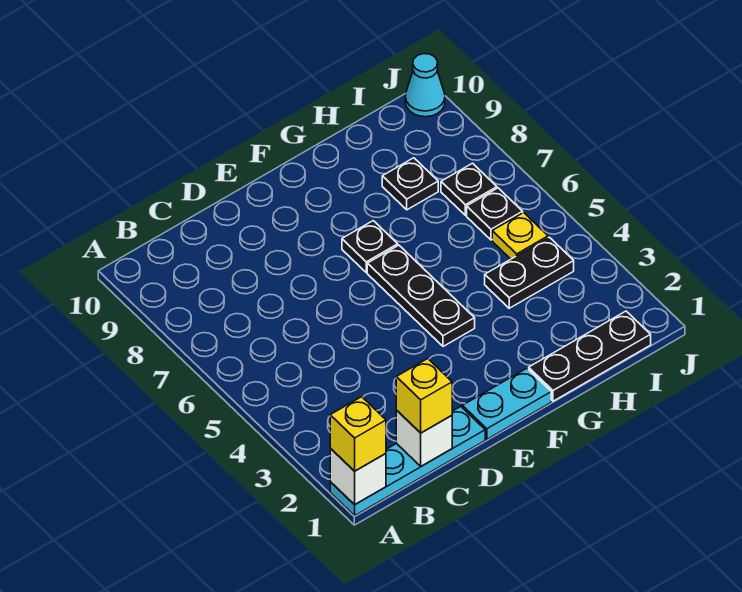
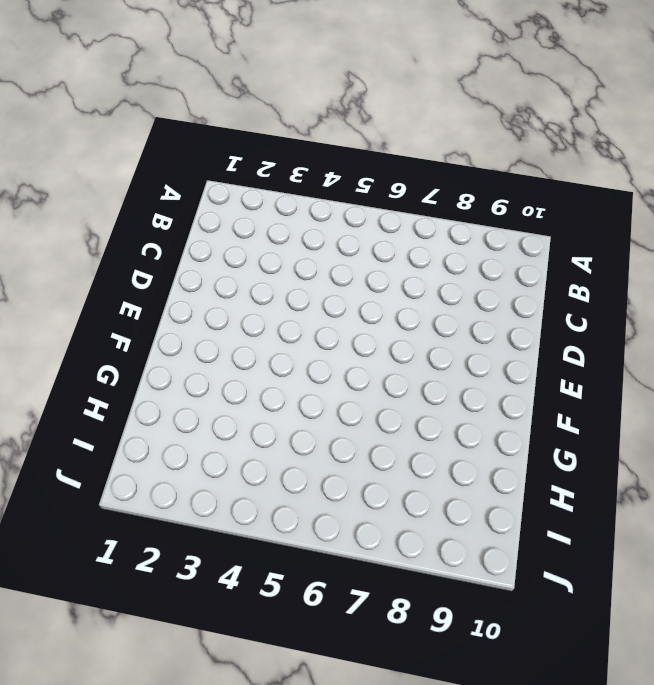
none -> cyan 1x4 plate [330,407,485,516]
none -> cyan 1x2 plate [462,368,551,439]
none -> black 1x3 plate [367,245,475,346]

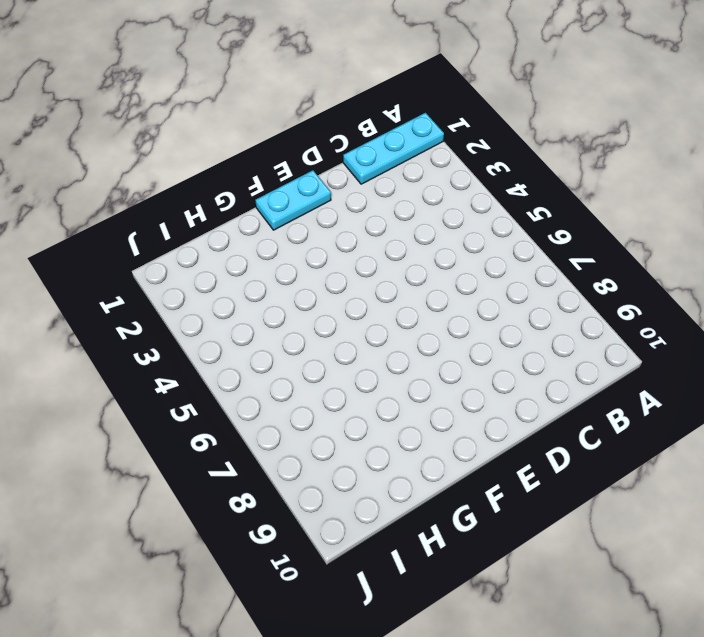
cyan 1x3 plate [343,113,444,184] -> cyan 1x4 plate [330,407,485,516]
none -> black 1x3 plate [367,245,475,346]
none -> black 1x1 plate [342,221,398,273]
none -> black 1x3 plate [529,311,651,401]

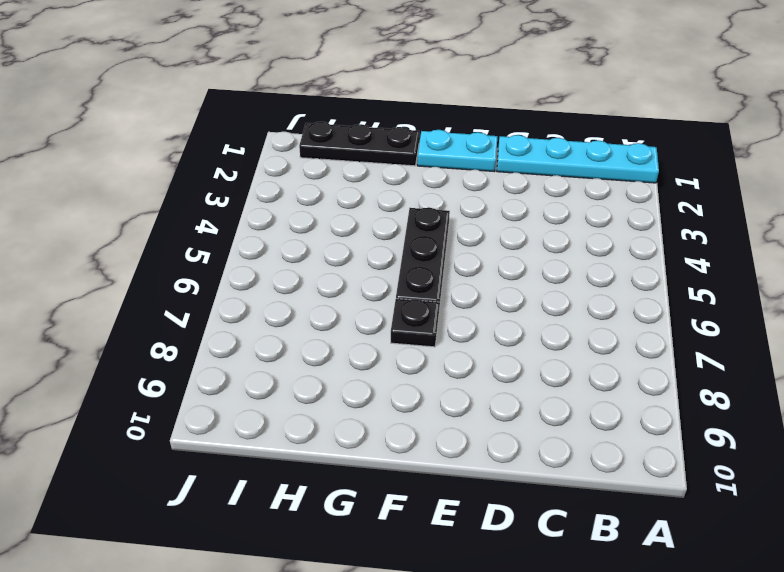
none -> black 1x2 plate [485,237,574,308]
none -> black 1x1 plate [382,158,438,210]
none -> yellow 1x1 plate [492,213,548,259]

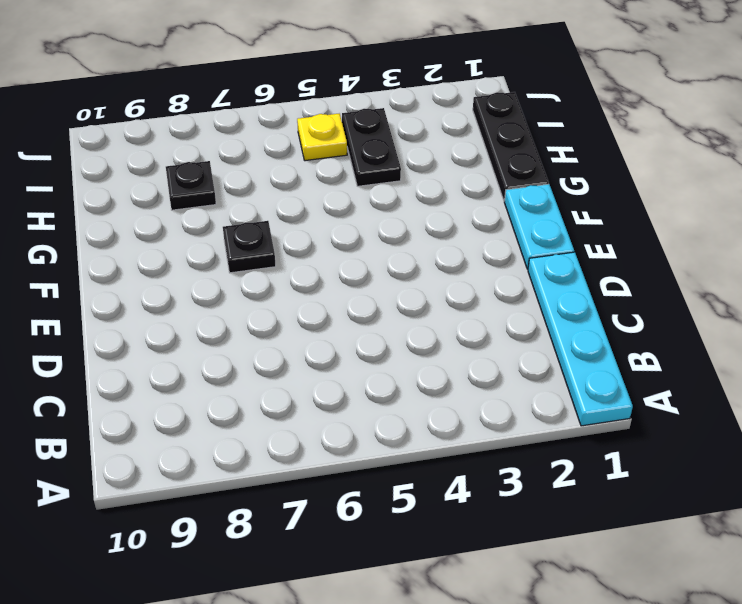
none -> black 1x3 plate [367,245,475,346]
none -> black 1x1 plate [467,188,523,240]
none -> black 1x1 plate [441,163,497,215]

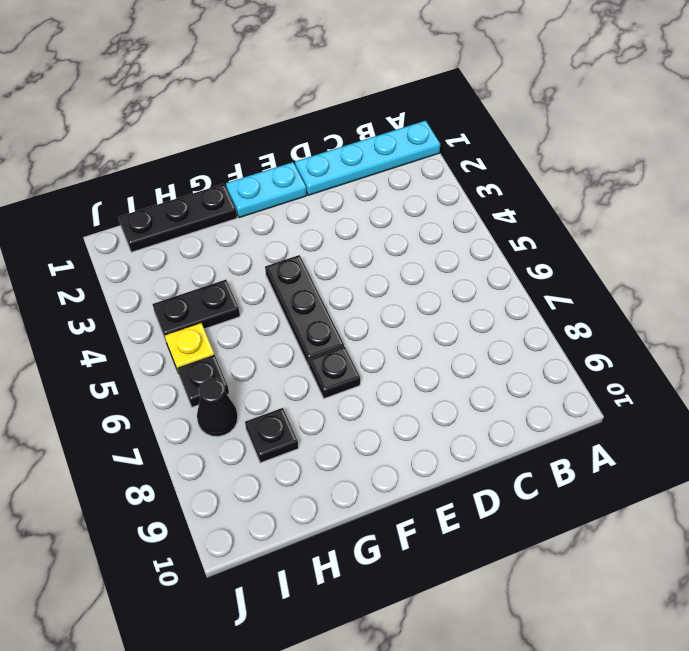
black 1x1 cone [197,378,238,437] -> black 1x1 plate [441,163,497,215]
none -> cyan 1x1 cone [405,54,445,117]
none -> white 1x1 brick [330,448,386,505]
none -> white 1x1 brick [396,410,452,466]

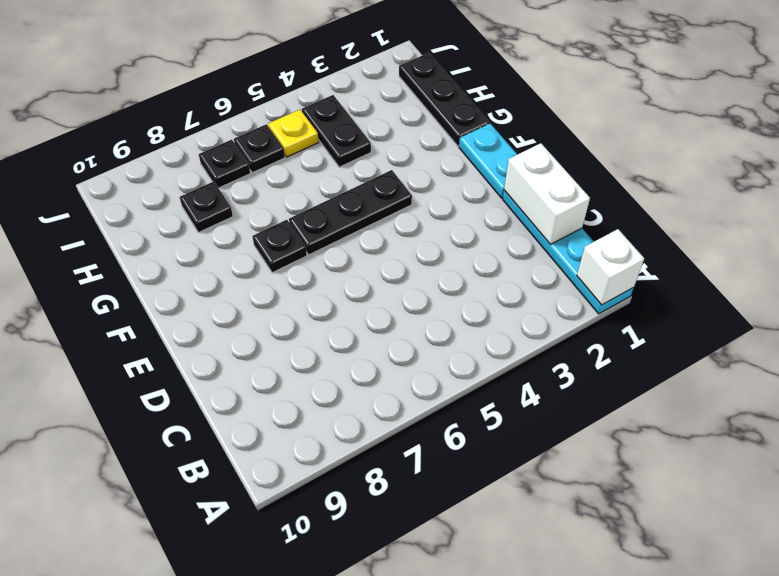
white 1x2 brick [504,143,590,244] -> white 1x1 brick [396,410,452,466]
none -> cyan 1x1 cone [405,54,445,117]
none -> yellow 1x1 brick [330,397,386,471]
none -> yellow 1x1 brick [396,359,452,433]

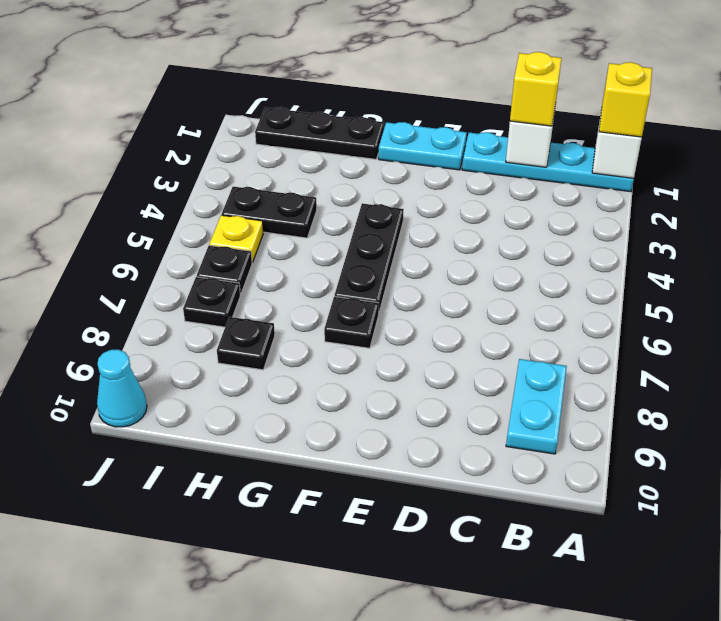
cyan 1x2 plate [506,359,567,454] -> none

